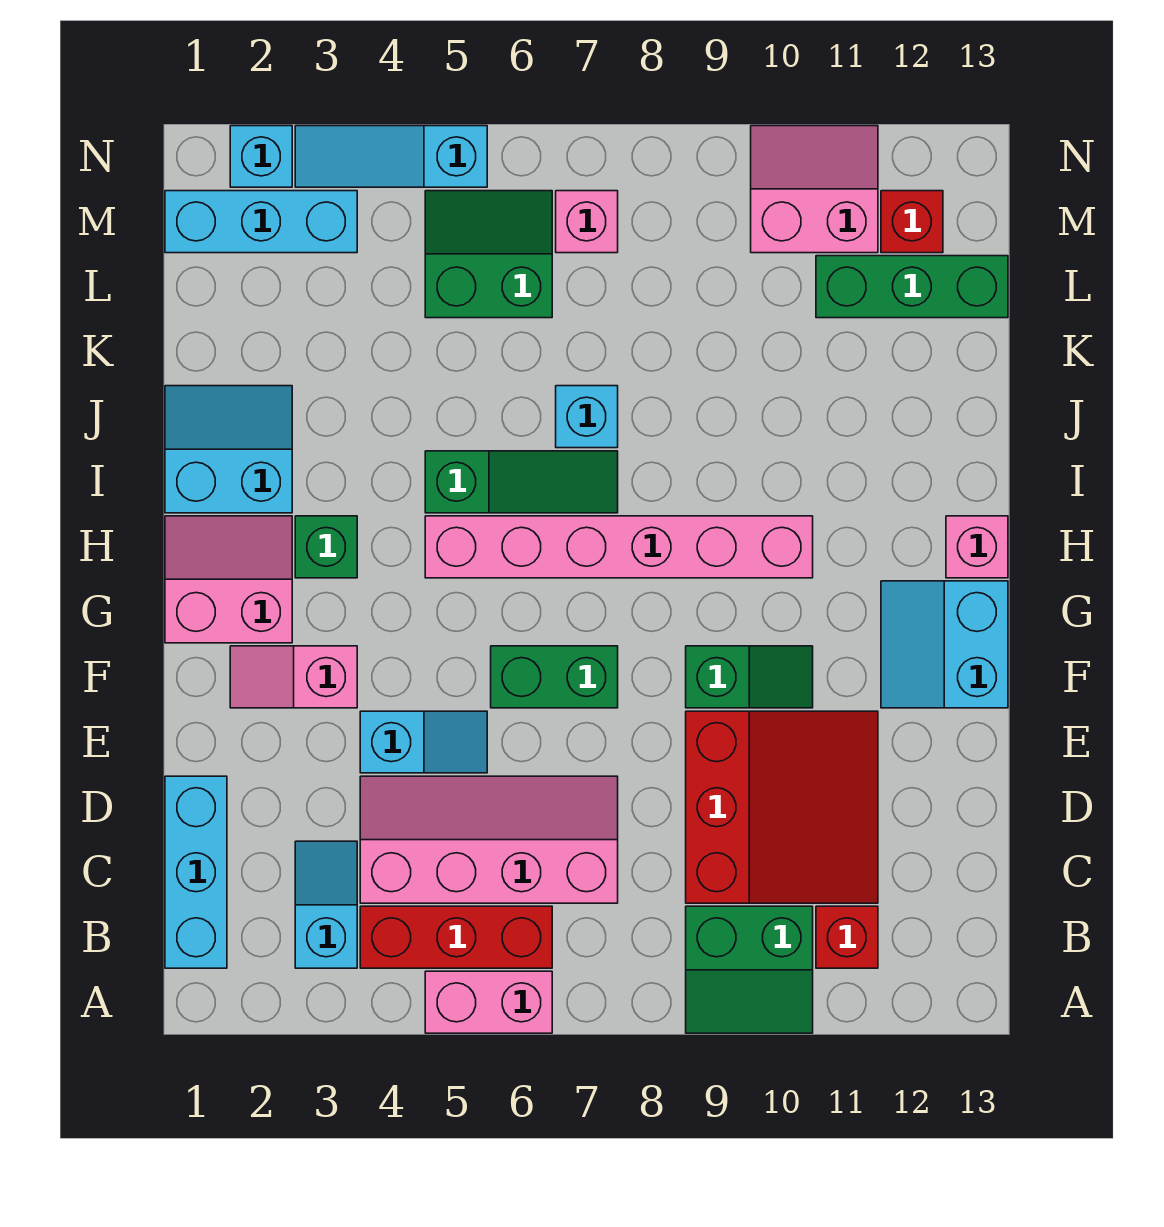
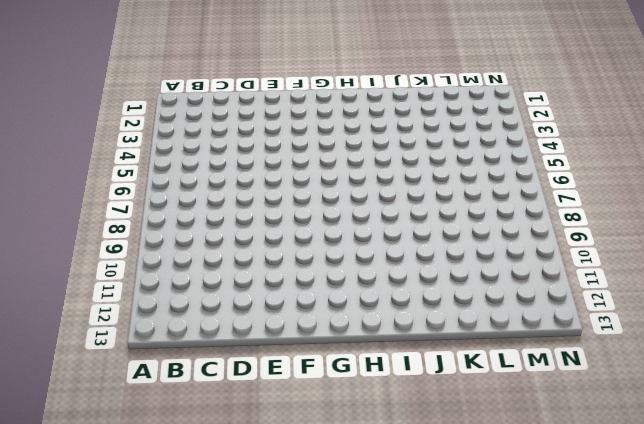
none -> pink 1x2 brick [425,971,552,1033]
none -> green 2x2 slope [686,906,813,1033]
none -> cyan 1x3 brick [165,776,227,968]

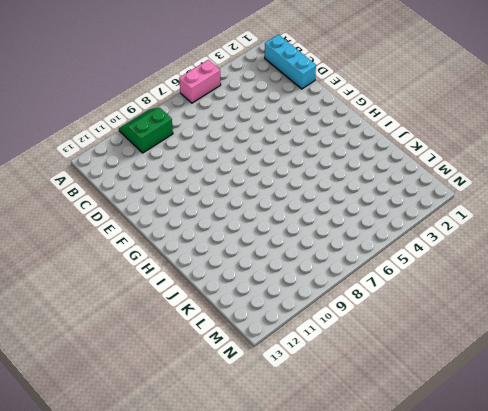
none -> cyan 1x2 slope [295,841,357,968]
none -> red 1x3 brick [360,906,552,968]
none -> red 1x1 brick [816,906,878,968]

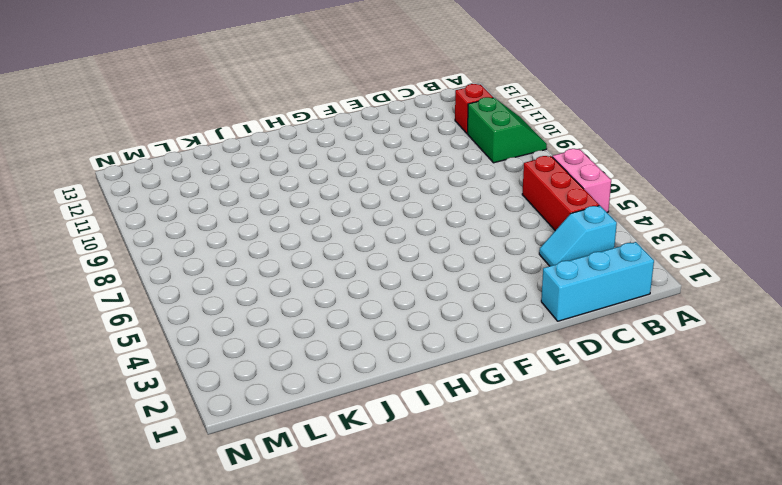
none -> pink 2x4 slope [360,776,618,903]
none -> red 3x3 slope [686,711,878,903]
none -> cyan 1x2 slope [360,711,487,773]

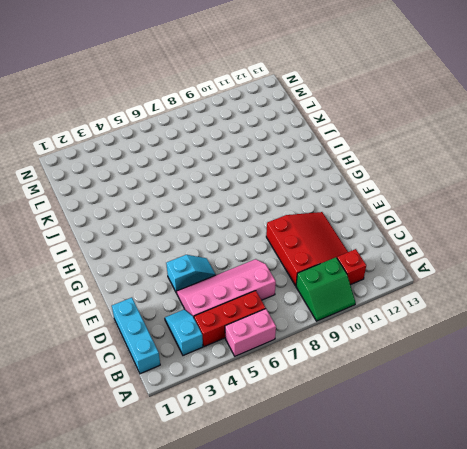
none -> pink 1x2 slope [230,646,357,708]
none -> green 1x2 brick [491,646,618,708]
none -> green 1x2 slope [686,646,813,708]

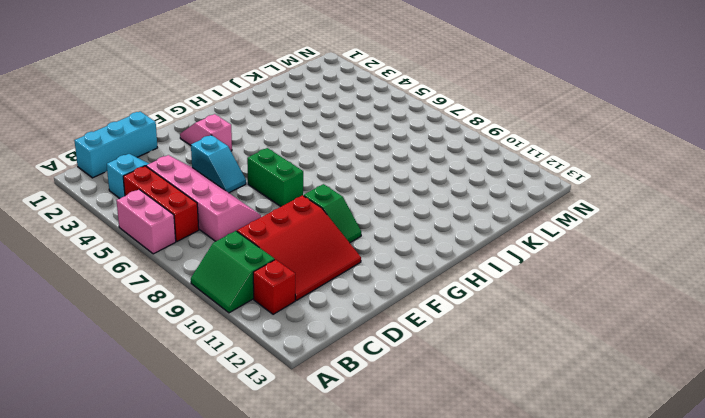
none -> cyan 2x2 slope [881,581,1008,708]
none -> pink 2x2 slope [165,516,292,643]
none -> green 1x1 brick [295,516,357,578]

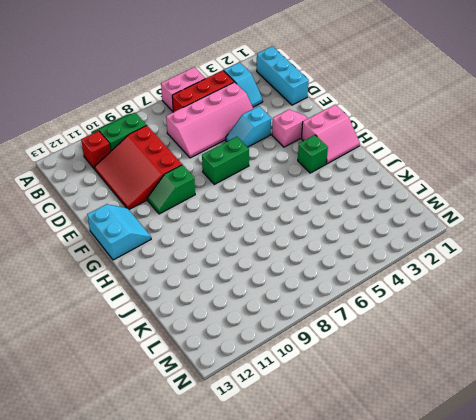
none -> pink 1x6 brick [425,516,813,578]
none -> pink 1x1 brick [946,516,1008,578]
none -> cyan 2x2 slope [165,386,292,513]

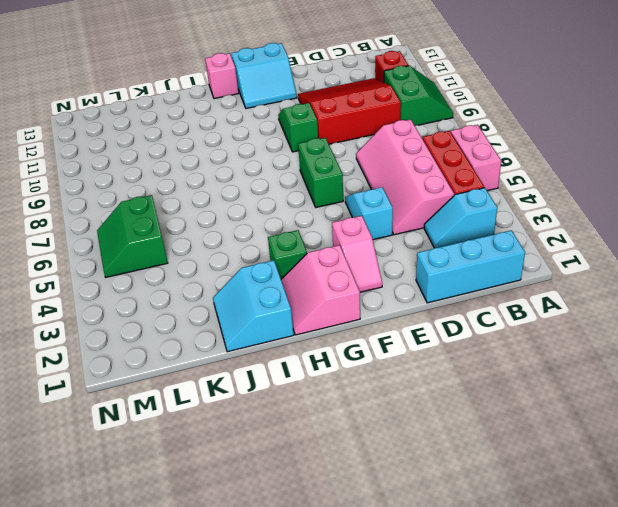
none -> pink 1x6 brick [425,516,813,578]
none -> green 1x3 slope [425,451,618,513]
none -> cyan 1x1 brick [556,386,618,448]

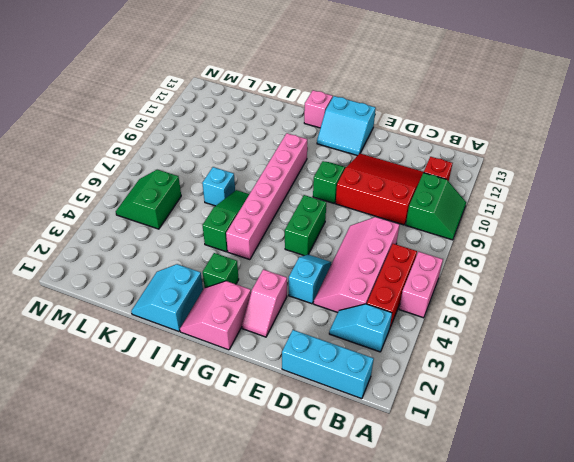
none -> green 1x3 brick [816,256,1008,318]
none -> cyan 1x3 brick [165,191,357,253]
none -> pink 1x1 brick [556,191,618,253]

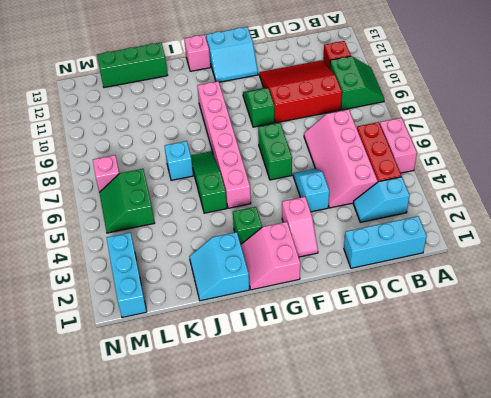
green 1x3 brick [97,43,168,88] -> green 1x3 brick turned to [816,256,1008,318]
none -> pink 2x2 slope [751,126,878,253]
none -> red 1x1 brick [881,191,943,253]
none -> cyan 1x1 brick [230,126,292,187]

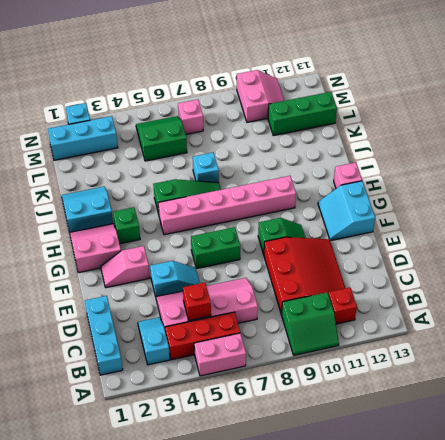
red 1x1 brick [183,283,211,321] -> red 1x1 brick moved to [881,191,943,253]
pink 2x2 slope [237,70,284,122] -> pink 2x2 slope turned to [751,126,878,253]
none -> cyan 1x3 slope [295,126,487,187]

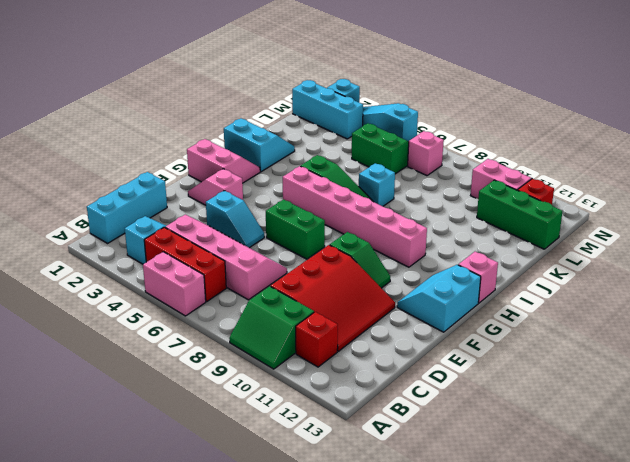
none -> green 1x1 brick [295,516,357,578]

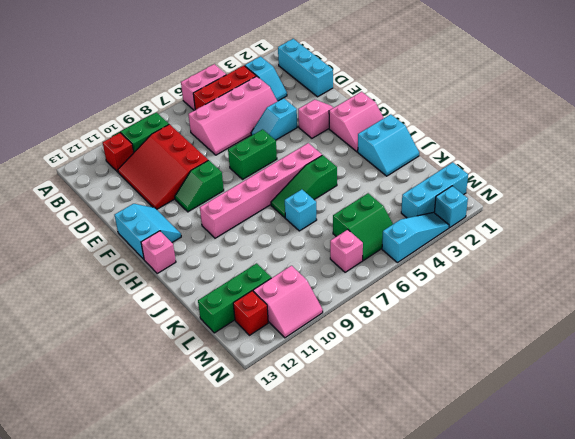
none -> green 1x1 brick [295,516,357,578]

